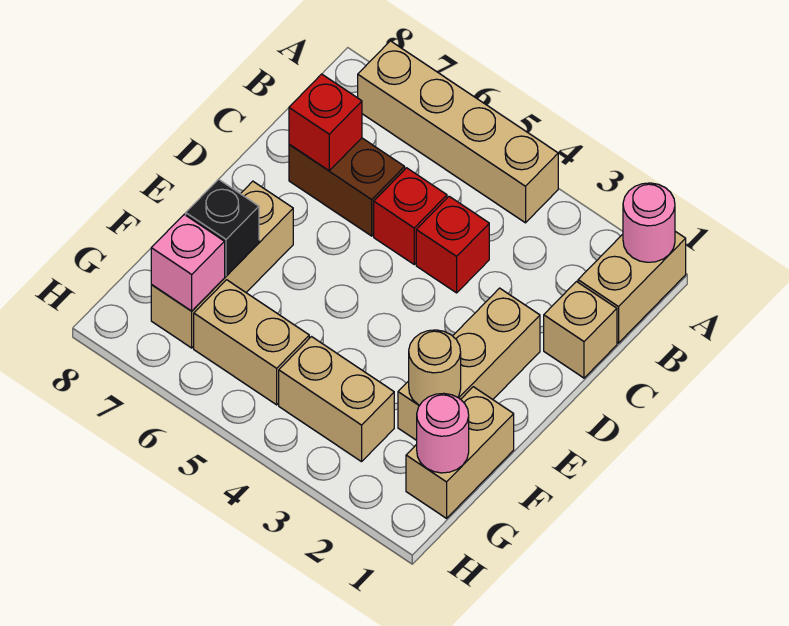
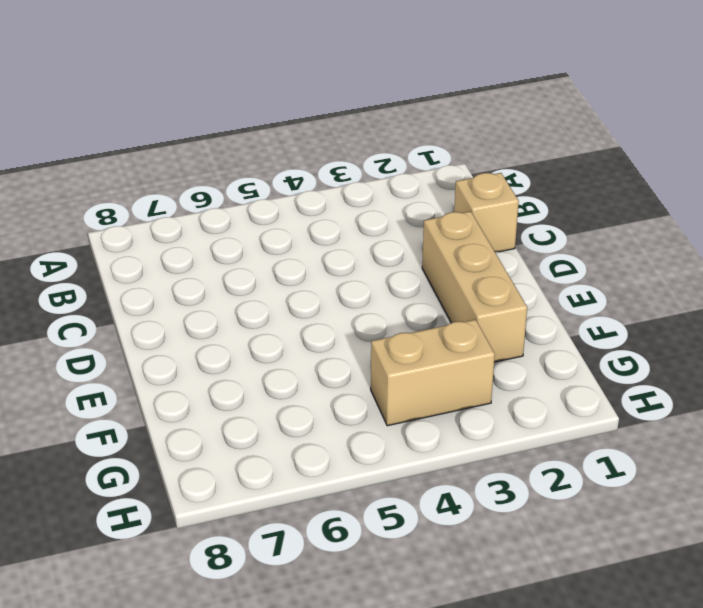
none -> tan 1x2 brick [578,231,686,343]
none -> tan 1x4 brick [358,41,558,223]
none -> red 1x1 brick [416,196,489,293]

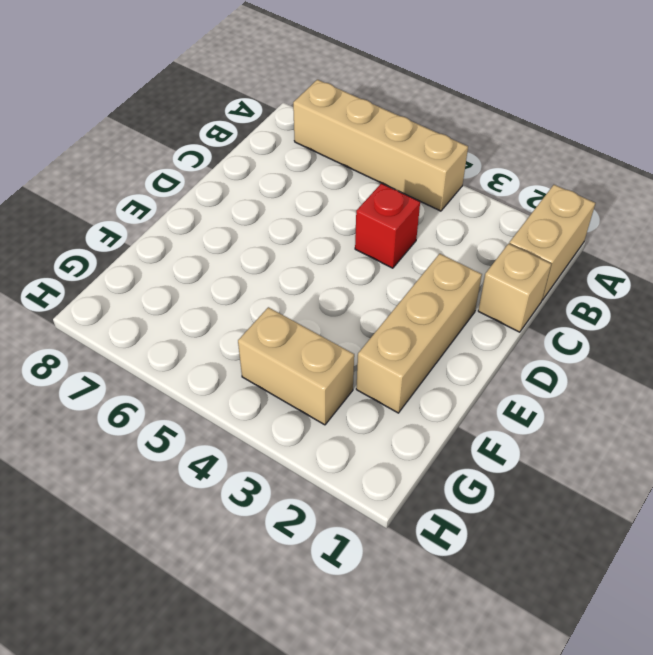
none -> red 1x1 brick [374,168,447,264]
none -> brown 1x2 brick [289,138,405,236]
none -> tan 1x3 brick [151,181,293,348]

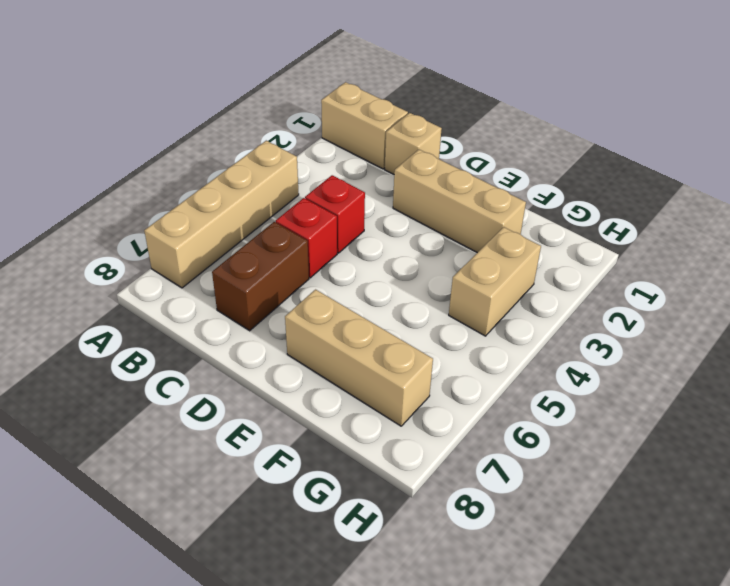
none -> tan 1x2 brick [406,387,514,518]
none -> tan 1x2 brick [194,280,309,405]
none -> pink 1x1 round brick [623,183,675,262]

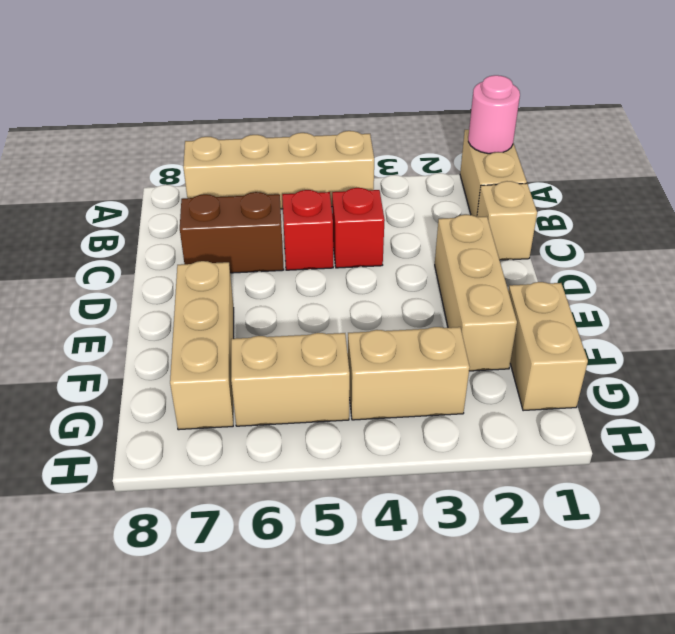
none -> red 1x1 brick [289,74,362,171]
none -> tan 1x1 round brick [409,330,461,405]
none -> black 1x1 brick [186,179,259,276]

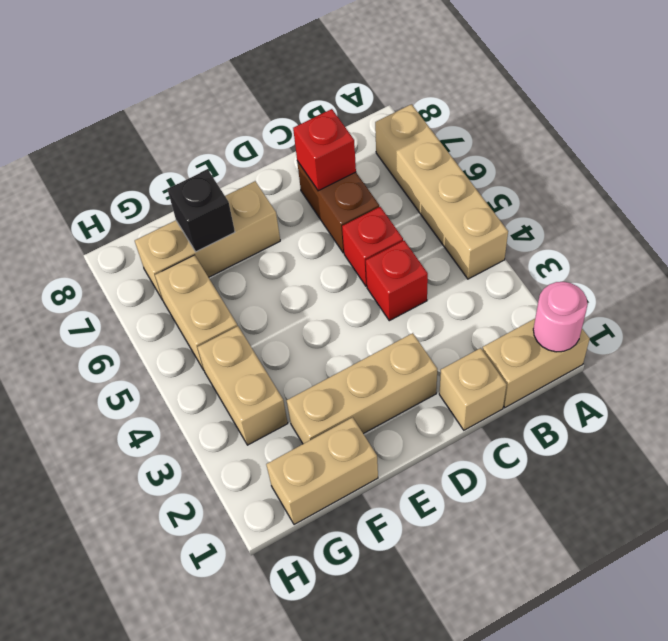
none -> tan 1x1 round brick [409,330,461,405]
none -> pink 1x1 round brick [417,393,469,473]
none -> pink 1x1 brick [151,215,225,311]

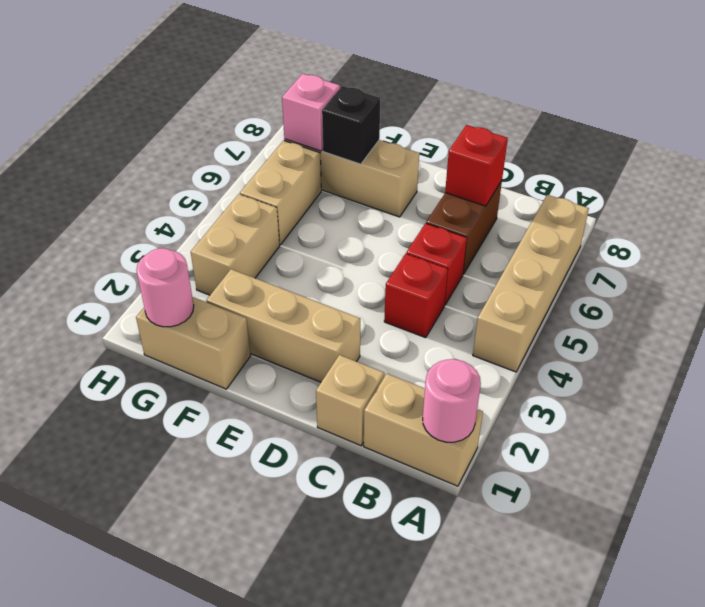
none -> tan 1x1 round brick [409,330,461,405]

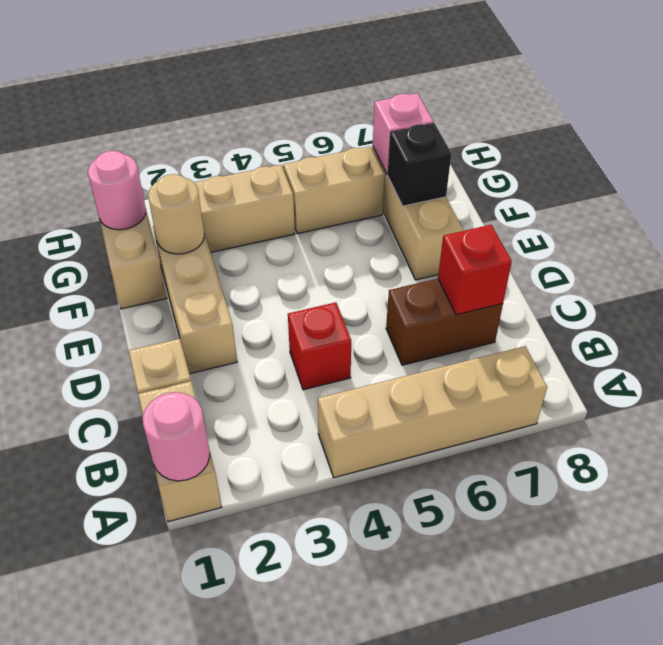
none -> red 1x1 brick [374,168,447,264]

